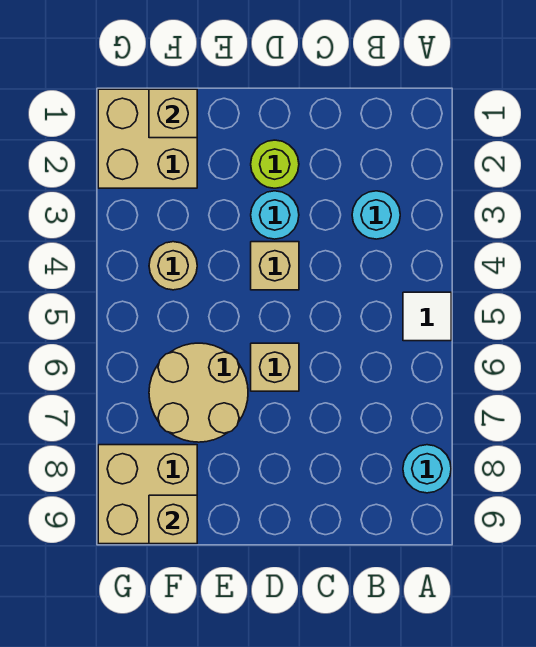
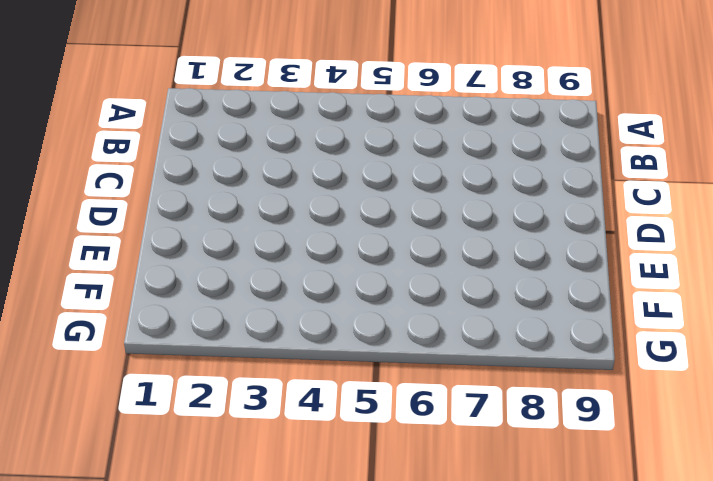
none -> white 1x1 tile [403,292,451,341]
none -> cyan 1x1 round brick [403,445,451,493]
none -> cyan 1x1 round brick [352,191,400,239]

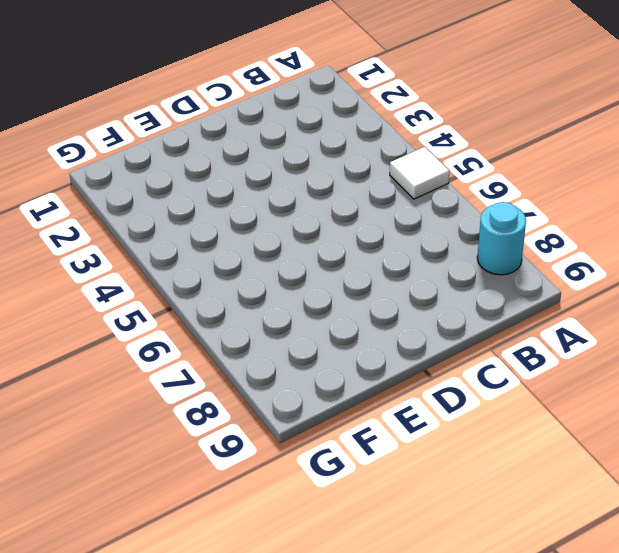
none -> cyan 1x1 round brick [352,191,400,239]
none -> lime 1x1 round brick [251,140,299,188]
none -> cyan 1x1 round brick [251,191,299,239]

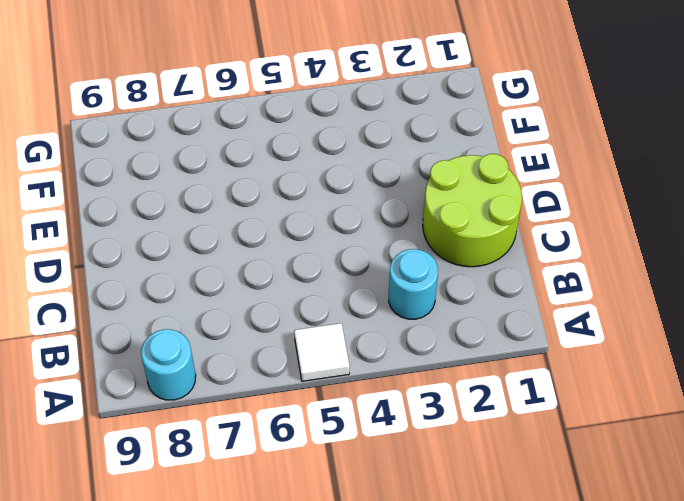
lime 2x2 round brick [423,154,522,267] -> lime 1x1 round brick [251,140,299,188]
none -> cyan 1x1 round brick [251,191,299,239]
none -> tan 1x1 brick [251,242,299,290]
none -> tan 1x1 brick [251,343,299,391]

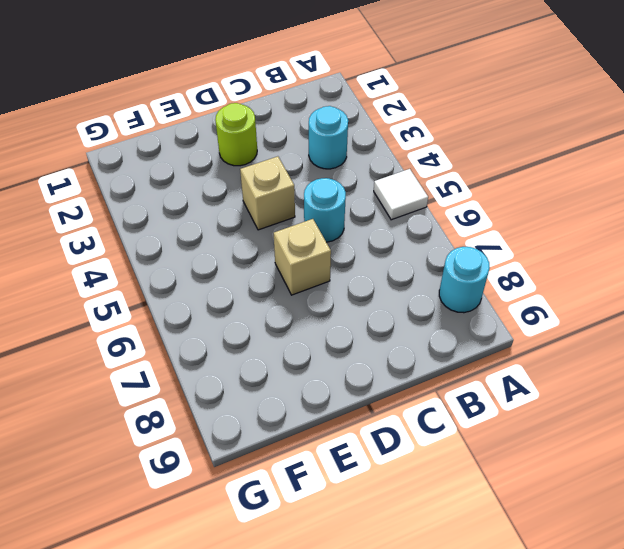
cyan 1x1 round brick [304,178,346,242] -> cyan 1x1 round brick moved to [251,191,299,239]
none -> tan 2x2 round brick [149,343,248,442]
none -> tan 2x2 brick [98,89,197,188]
none -> tan 1x1 round brick [149,242,197,290]

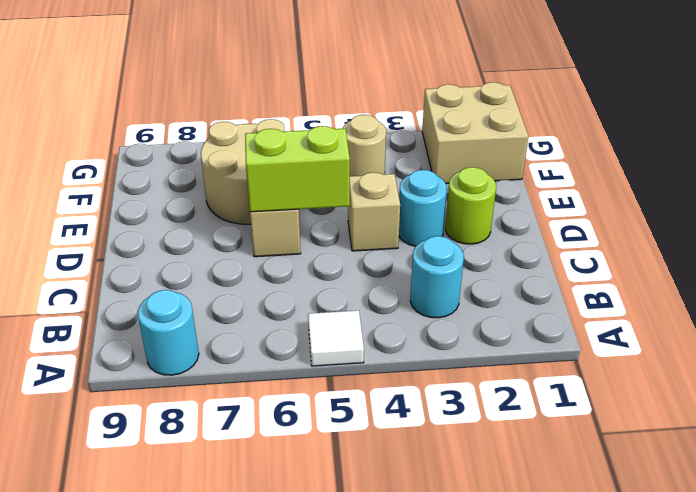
lime 1x2 brick [245,126,350,212] -> none
none -> tan 2x2 brick [98,445,197,544]
none -> tan 1x1 brick [149,89,197,138]
none -> tan 1x1 brick [149,495,197,544]

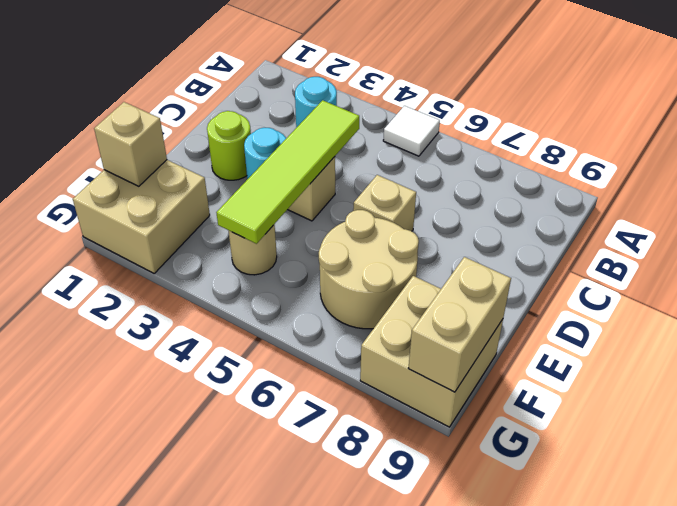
lime 1x4 tile [216,100,359,244] -> none
tan 1x2 brick [408,257,511,392] -> tan 1x1 brick [149,495,197,544]
none -> cyan 1x1 round brick [403,445,451,493]

